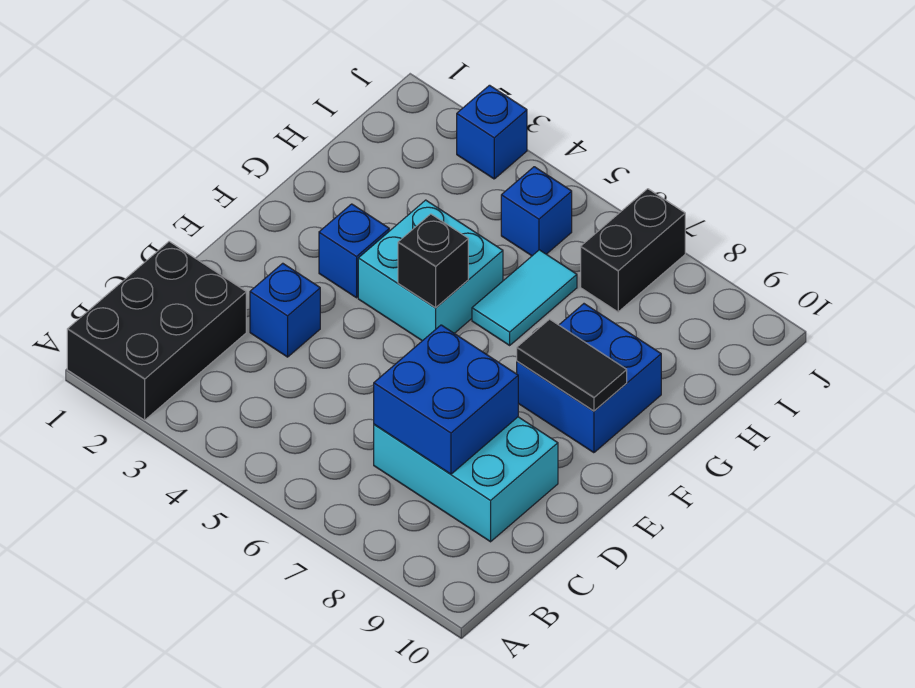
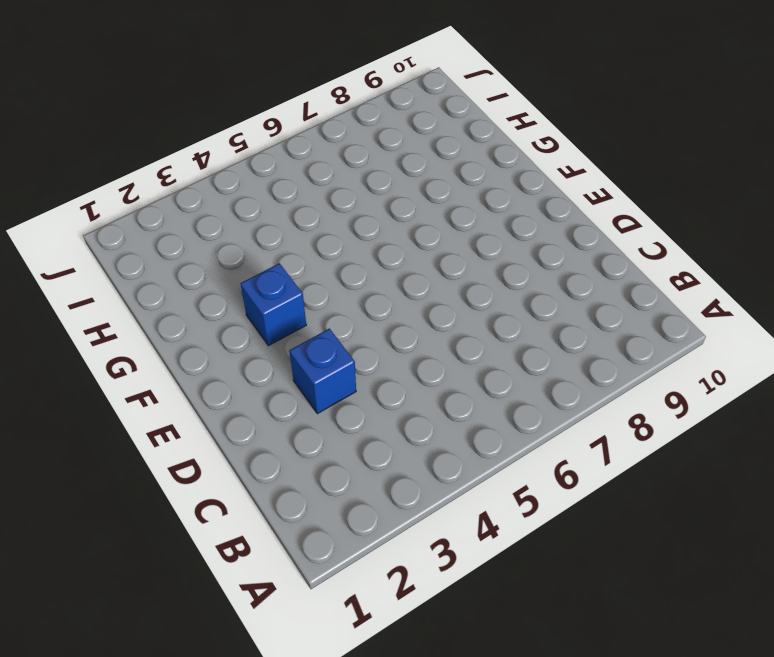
none -> black 2x3 brick [67,241,246,420]
none -> cyan 2x3 brick [374,417,558,542]
none -> cyan 2x2 brick [358,200,503,341]

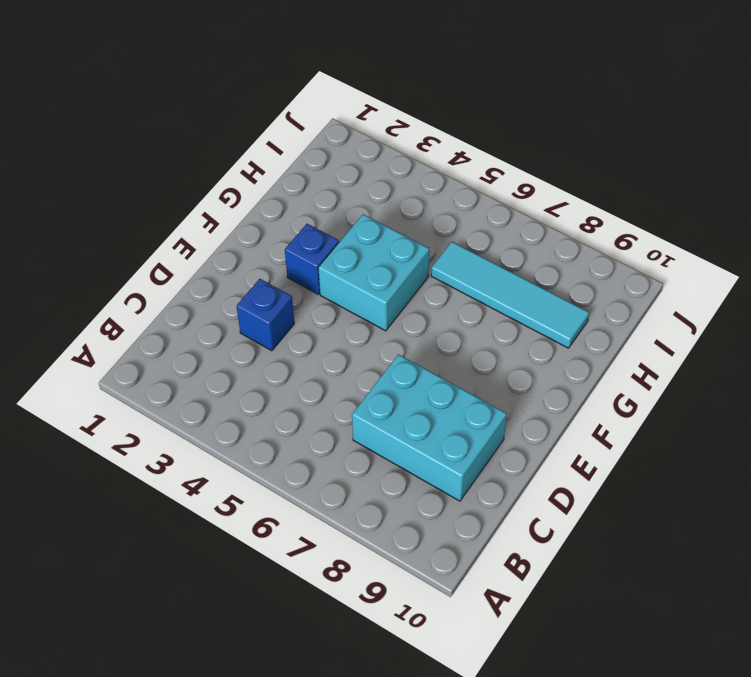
cyan 1x4 tile [431,242,589,348] -> cyan 1x2 tile [472,250,577,345]
none -> black 2x3 brick [67,241,246,420]
none -> blue 2x2 brick [517,304,661,453]
none -> blue 1x1 brick [501,167,572,256]

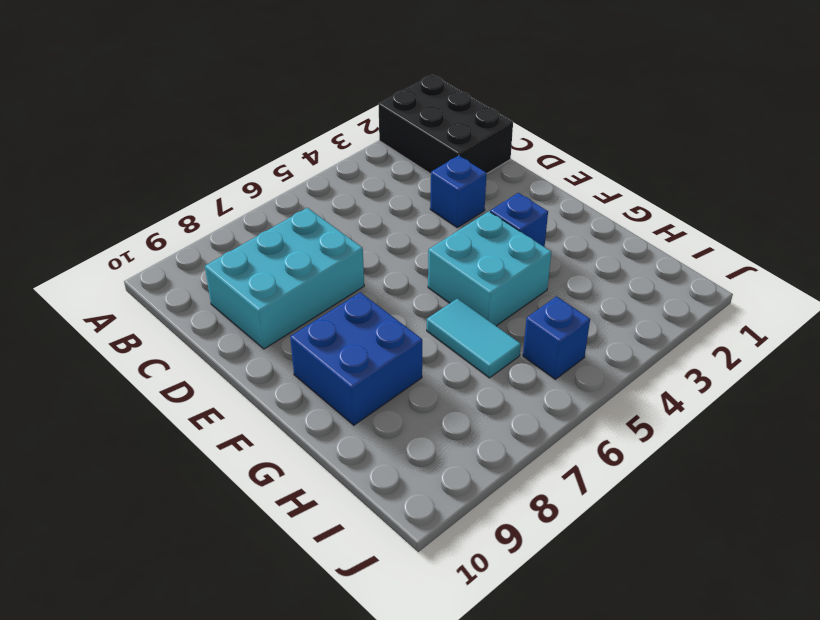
none -> black 1x2 brick [581,189,685,312]
none -> blue 1x1 brick [457,85,527,179]
none -> blue 2x2 brick [374,325,518,474]

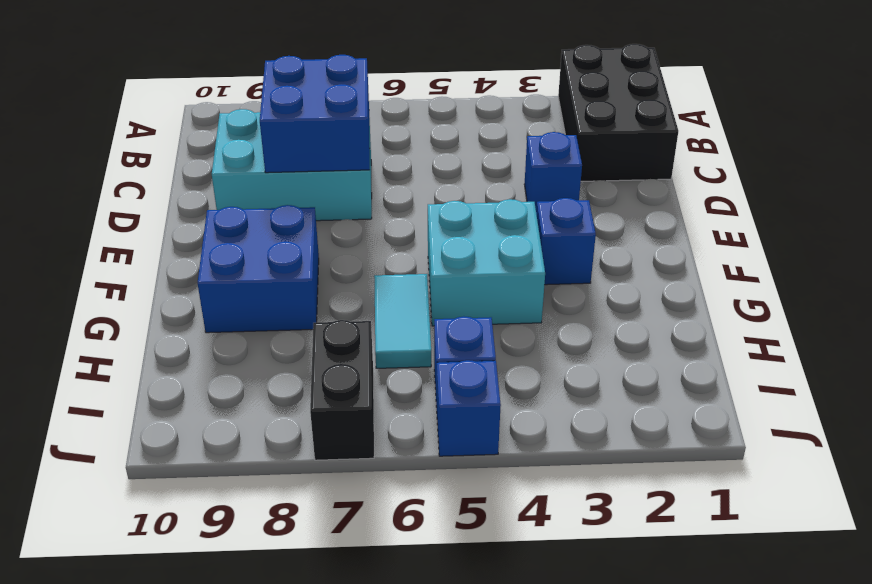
blue 1x1 brick [437,360,501,456] -> blue 1x1 brick moved to [457,85,527,179]
none -> black 1x1 brick [398,214,468,308]
none -> black 1x2 tile [517,319,627,411]

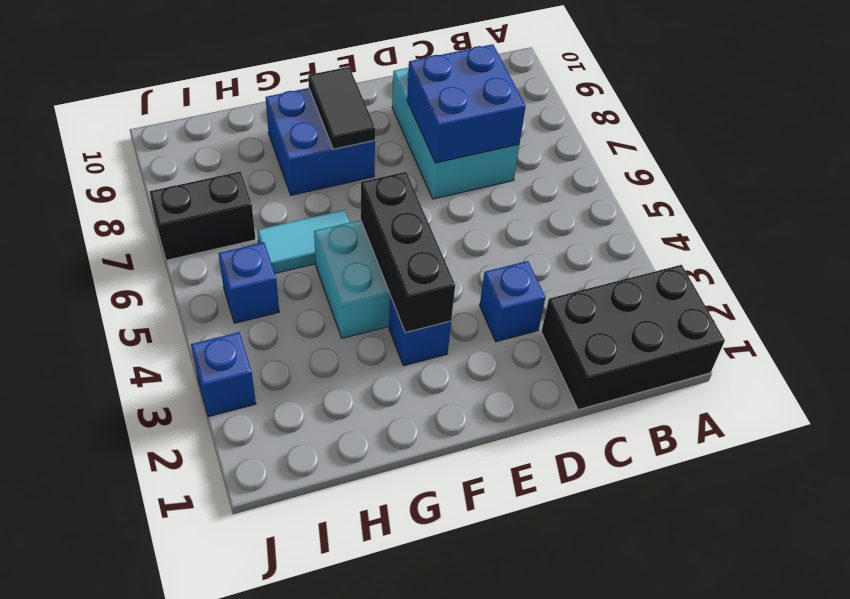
black 1x3 brick [361,172,455,333] -> black 1x1 brick [398,214,468,308]

